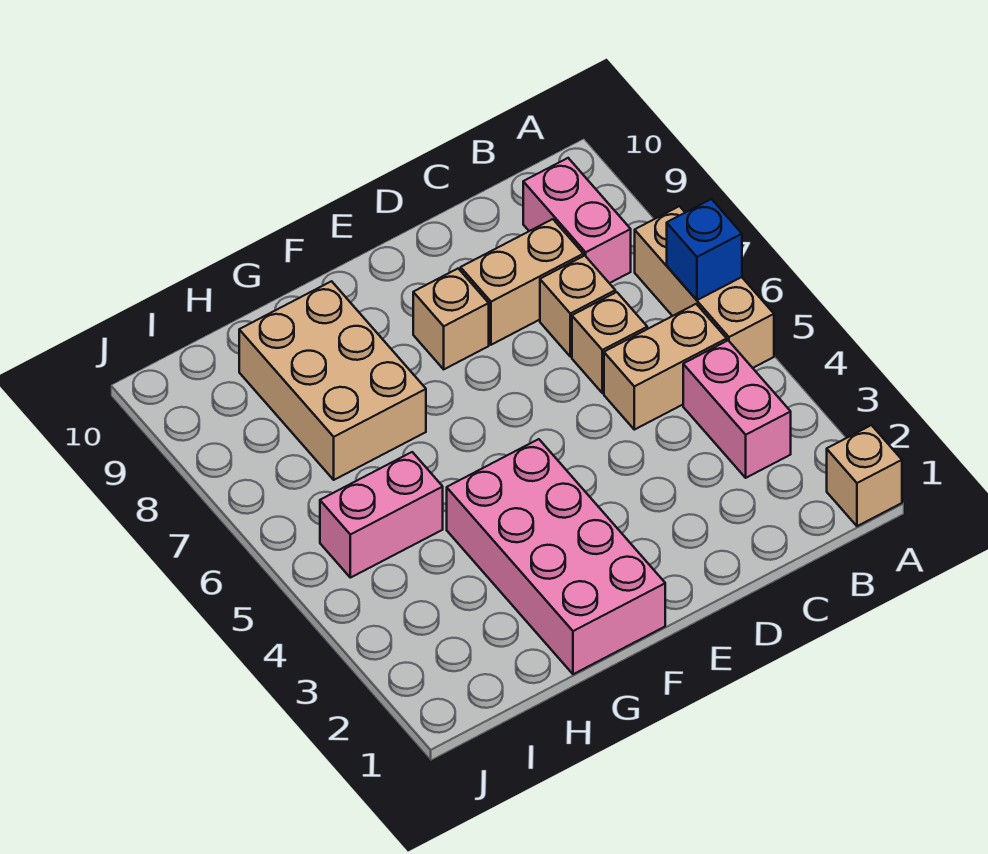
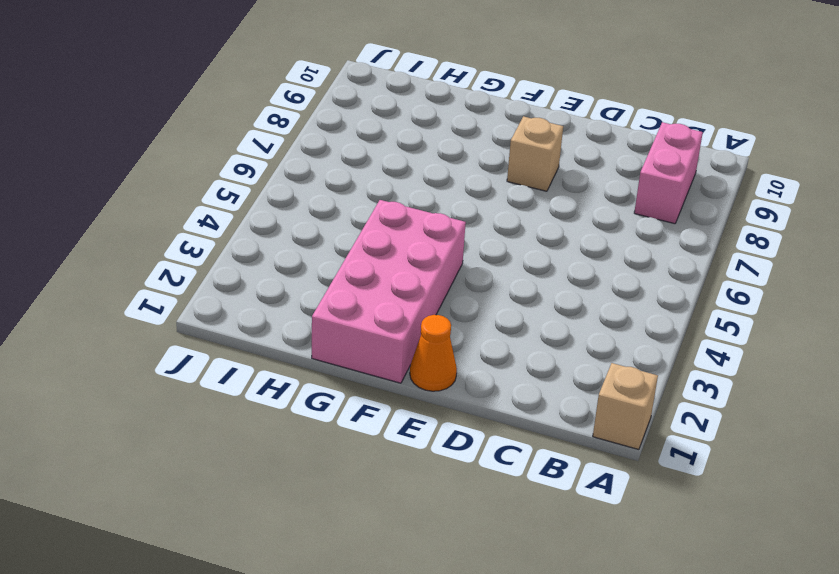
orange 1x1 cone [410,315,457,391] -> none
none -> tan 1x3 brick [635,206,774,368]
none -> pink 1x2 brick [683,341,791,478]
none -> tan 1x2 brick [604,304,727,430]

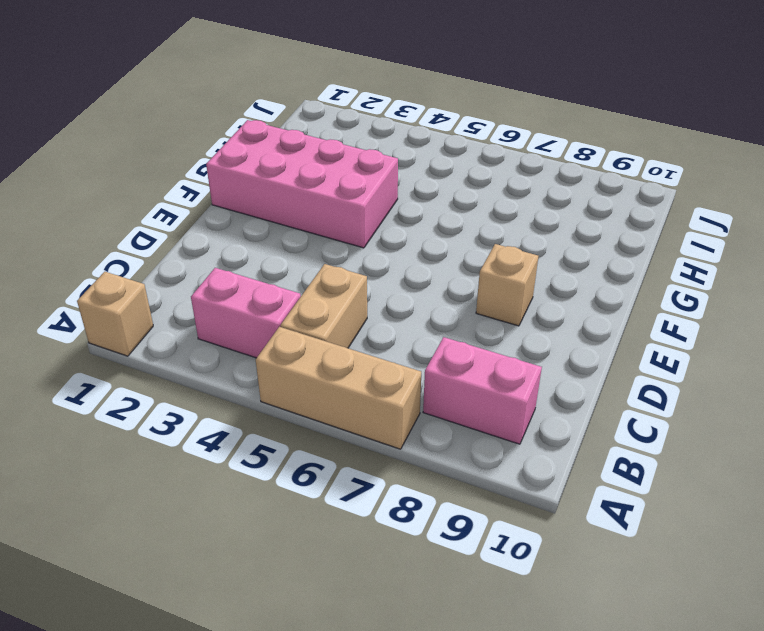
none -> tan 1x1 brick [572,292,647,393]
none -> tan 1x1 brick [540,256,615,357]
none -> tan 1x2 brick [461,219,583,345]

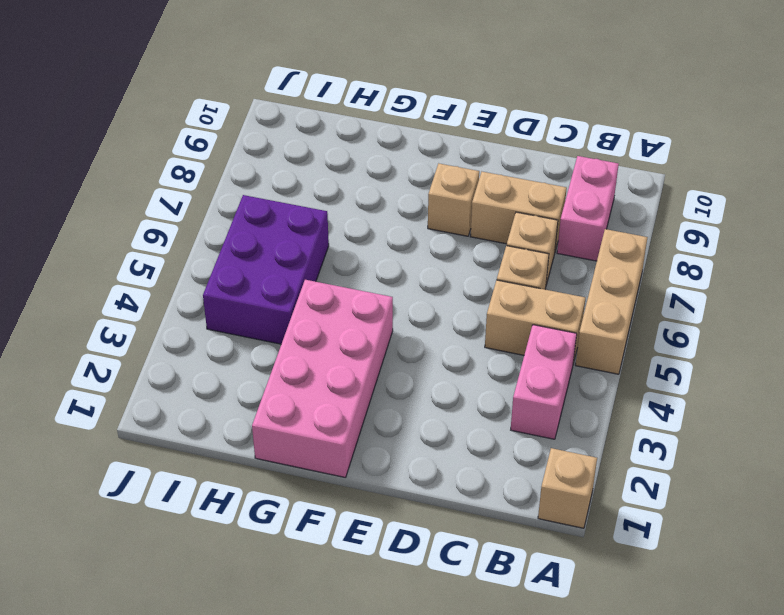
purple 2x3 brick [203,195,329,344] -> pink 1x2 brick [320,452,443,578]
none -> tan 2x3 brick [239,281,426,480]
none -> blue 1x1 brick [667,199,742,300]

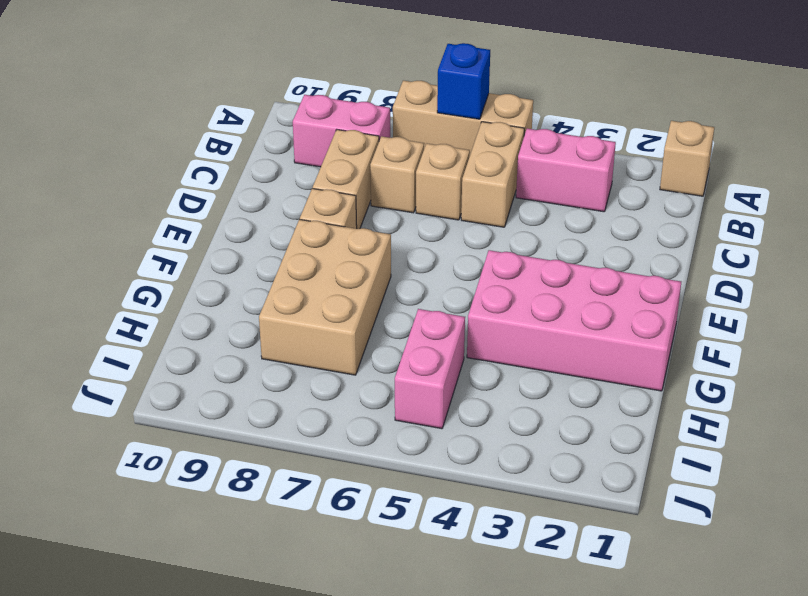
tan 2x3 brick [259,219,391,375] -> tan 2x3 brick turned to [239,281,426,480]

